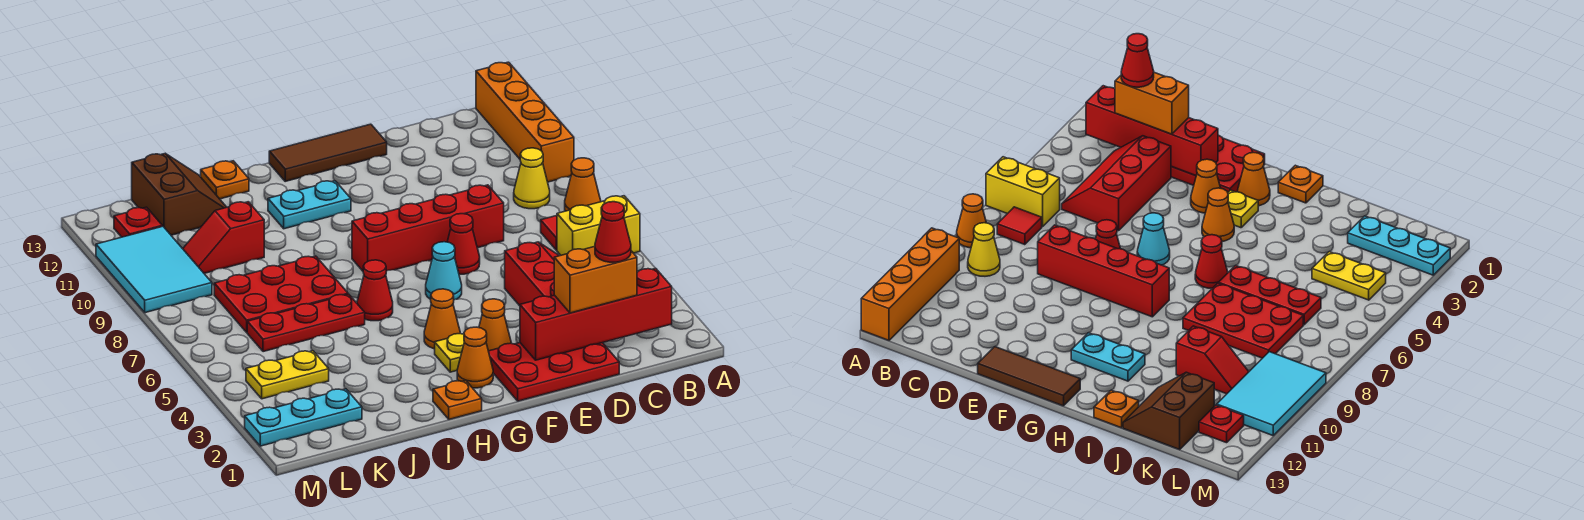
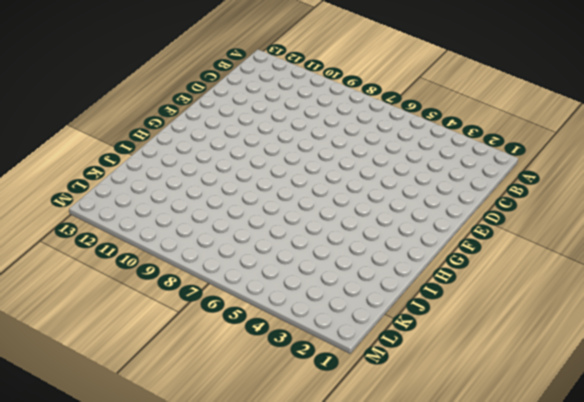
none -> yellow 1x2 brick [557,196,640,255]
none -> orange 1x1 cone [565,158,601,211]
none -> orange 1x4 brick [476,62,574,182]
none -> red 1x1 tile [541,216,557,250]

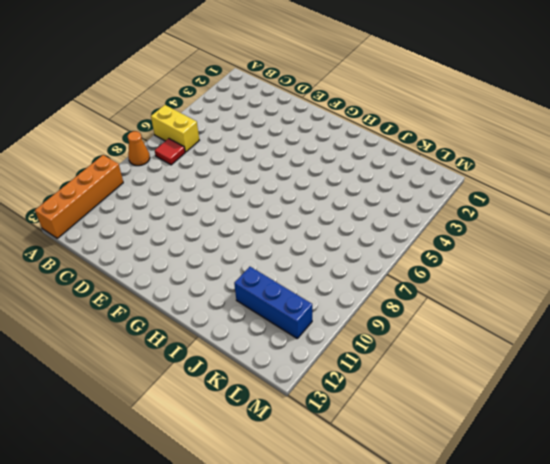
blue 1x3 brick [234,267,312,338] -> cyan 2x3 tile [96,226,212,313]
none -> yellow 1x1 cone [514,148,550,209]
none -> red 2x3 slope [505,242,559,306]
none -> red 2x3 plate [489,343,619,401]
none -> red 1x4 brick [352,185,504,271]

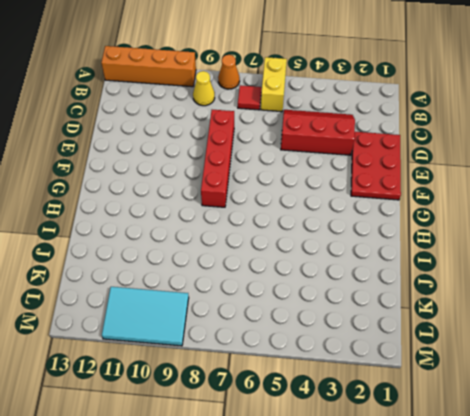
none -> red 1x1 cone [447,214,480,274]
none -> brown 1x3 tile [269,124,387,181]
none -> orange 1x1 cone [479,299,511,351]
none -> cyan 1x1 cone [426,242,462,300]

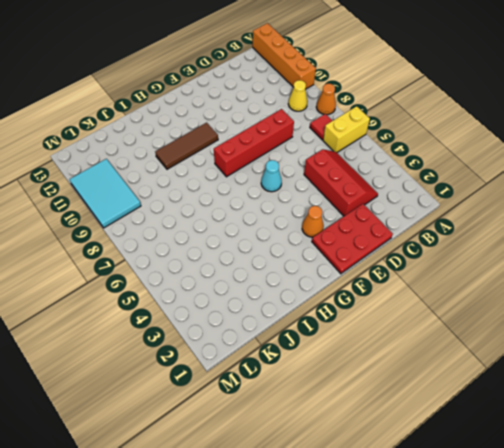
brown 1x3 tile [155,123,218,169] -> brown 1x3 tile moved to [269,124,387,181]
none -> red 1x1 cone [447,214,480,274]
none -> orange 1x1 cone [457,327,493,388]
none -> yellow 1x1 plate [435,334,464,372]
none -> orange 1x1 cone [424,289,460,349]

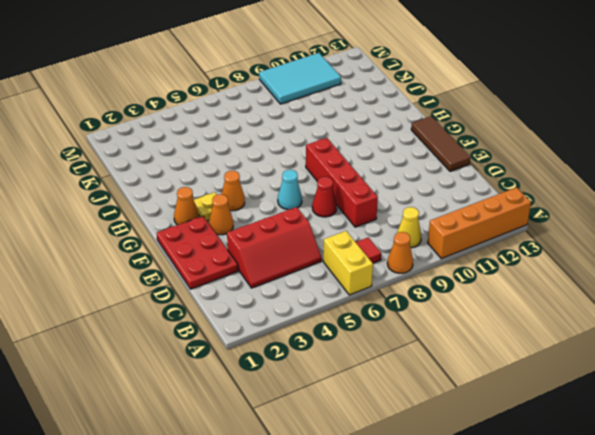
none -> cyan 1x2 plate [268,181,351,229]
none -> orange 1x1 plate [433,381,482,419]
none -> red 1x1 cone [357,260,393,321]
none -> red 1x3 plate [247,294,365,352]

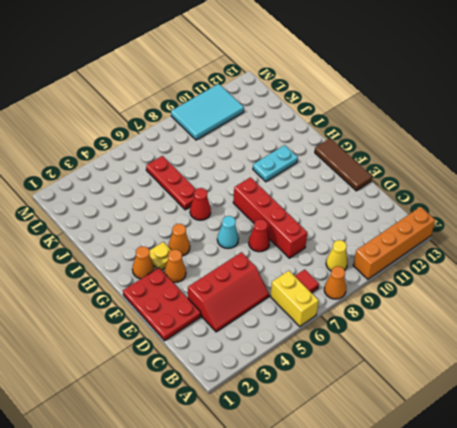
cyan 1x2 plate [253,145,298,182] -> cyan 1x2 plate turned to [268,181,351,229]
none -> orange 1x1 plate [433,381,482,419]
none -> red 2x3 plate [214,256,348,332]
none -> orange 1x1 plate [201,161,249,199]
none -> red 1x2 slope [183,202,264,273]

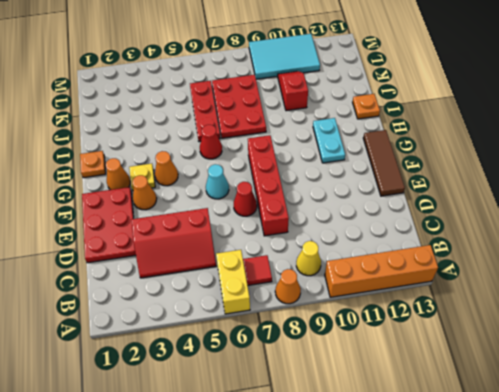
none -> brown 2x2 slope [132,153,226,235]
none -> cyan 1x3 plate [245,389,362,446]
none -> yellow 1x2 plate [246,351,329,399]
none -> red 1x1 plate [114,207,162,237]

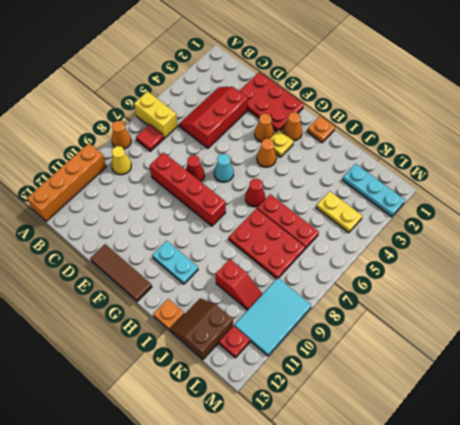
none -> red 1x4 brick [520,268,672,360]
none -> orange 1x2 brick [554,247,637,313]
none -> red 1x1 cone [595,202,631,262]

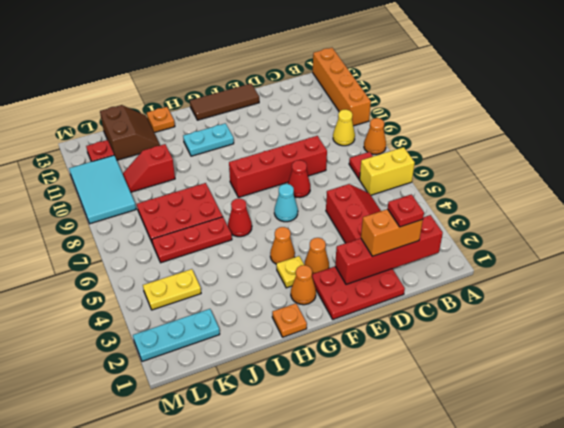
red 1x1 plate [388,194,424,227] -> red 1x1 cone [595,202,631,262]

